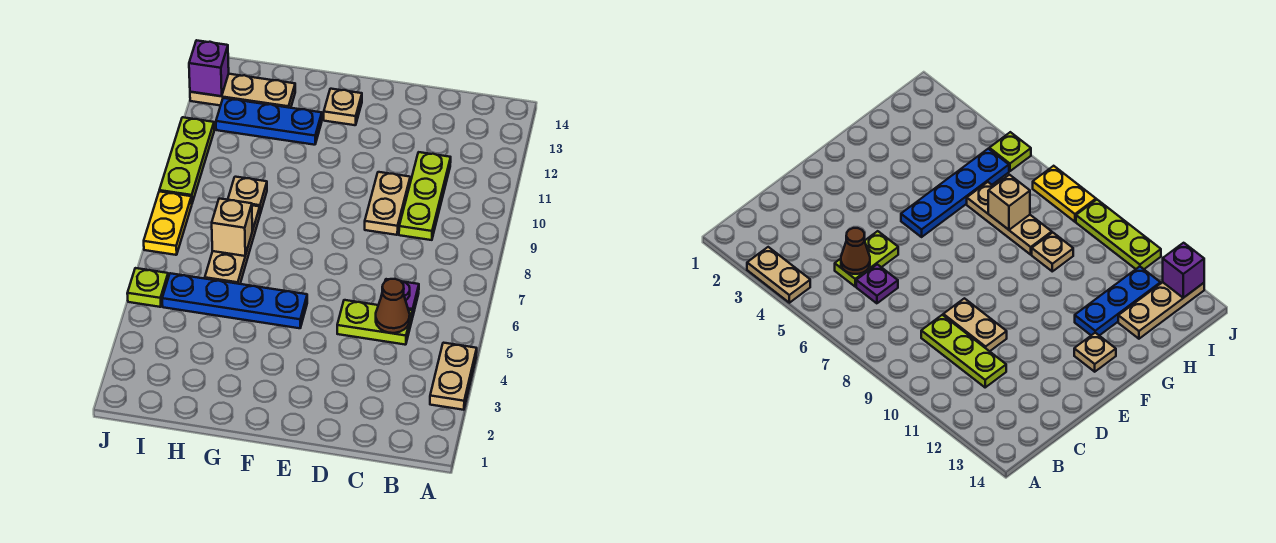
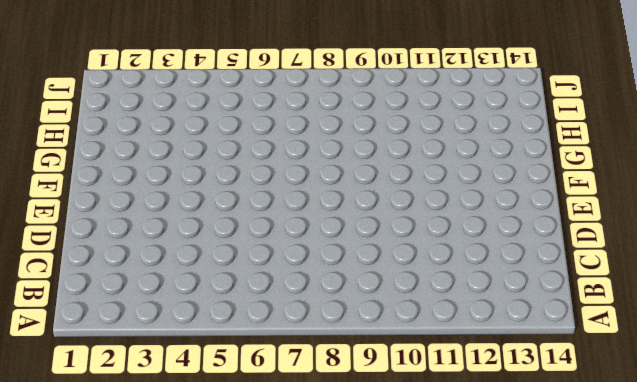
none -> tan 1x2 plate [430,343,477,410]
none -> lime 1x2 plate [337,300,412,345]
none -> purple 1x1 plate [382,279,419,318]

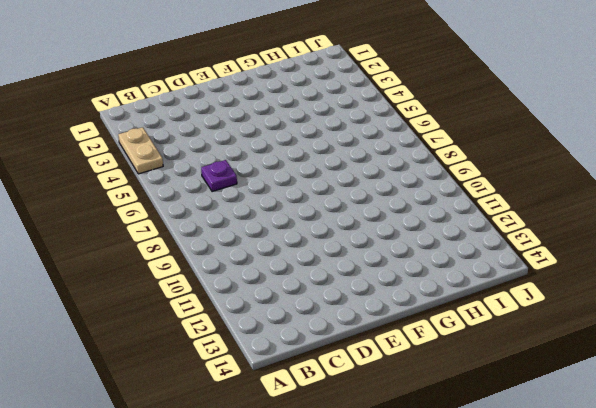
none -> lime 1x2 plate [337,300,412,345]
none -> lime 1x3 plate [399,152,451,240]
none -> tan 1x2 plate [365,172,410,235]

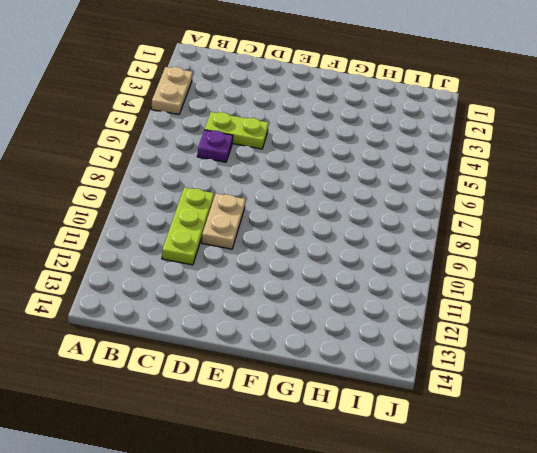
none -> blue 1x4 plate [162,273,307,328]
none -> tan 1x1 plate [324,89,362,125]
none -> blue 1x3 plate [216,98,322,145]

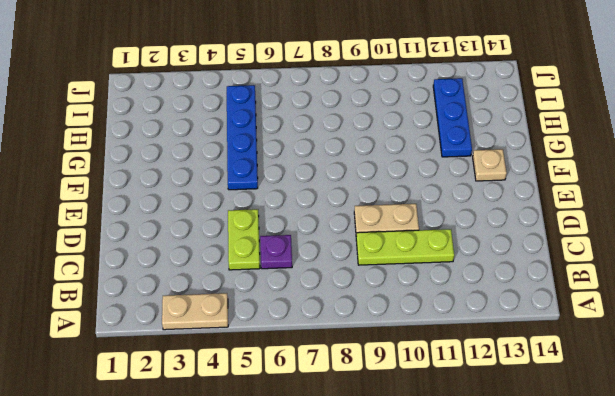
none -> tan 1x3 plate [205,205,260,284]
none -> tan 1x1 plate [228,177,267,213]
none -> tan 1x3 plate [190,74,295,108]

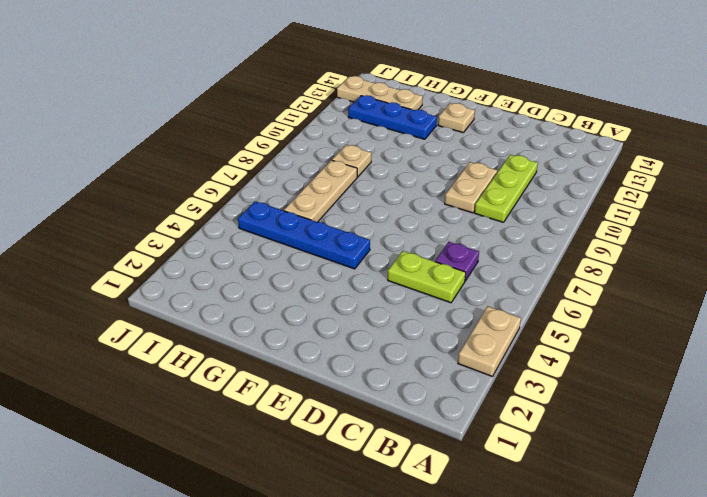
none -> lime 1x1 plate [127,268,168,307]
none -> yellow 1x2 plate [144,191,192,255]
none -> lime 1x3 plate [159,117,214,203]

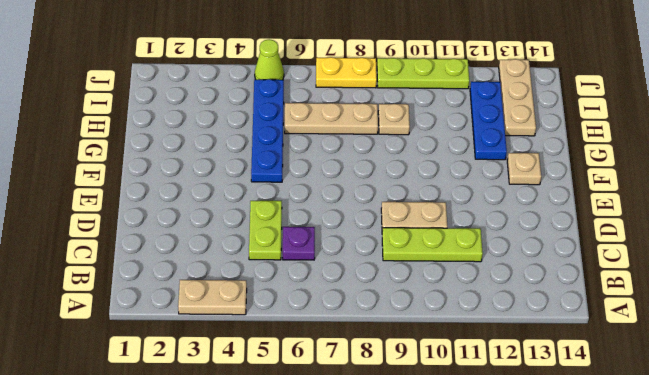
lime 1x1 cone [255,39,284,80] -> lime 1x1 plate [127,268,168,307]
none -> brown 1x1 cone [376,279,410,333]
none -> tan 1x1 brick [212,198,252,256]
none -> purple 1x1 brick [189,40,229,96]

